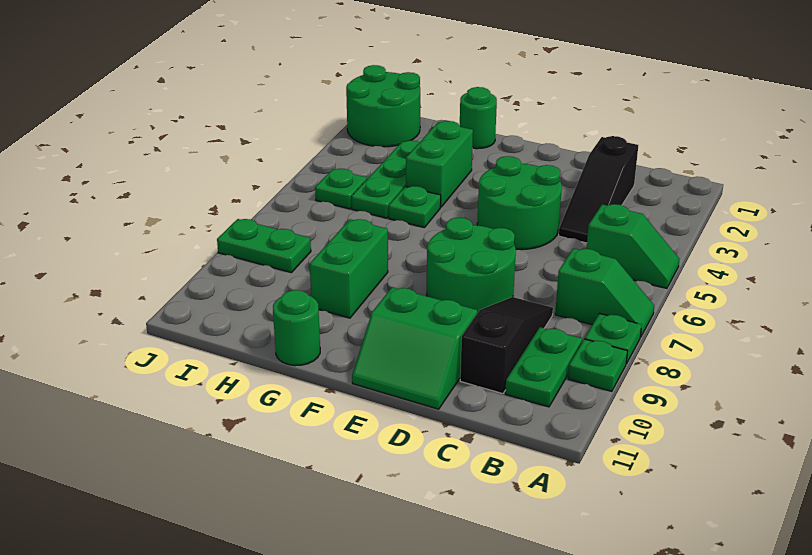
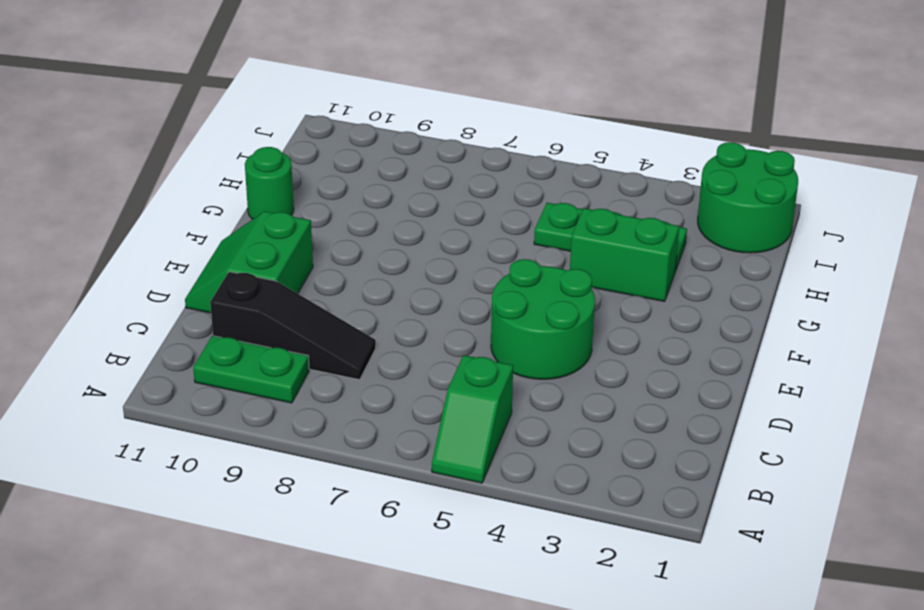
none -> green 1x2 slope [555,248,654,337]
none -> green 1x1 plate [585,313,642,364]
none -> green 1x1 plate [568,339,627,391]

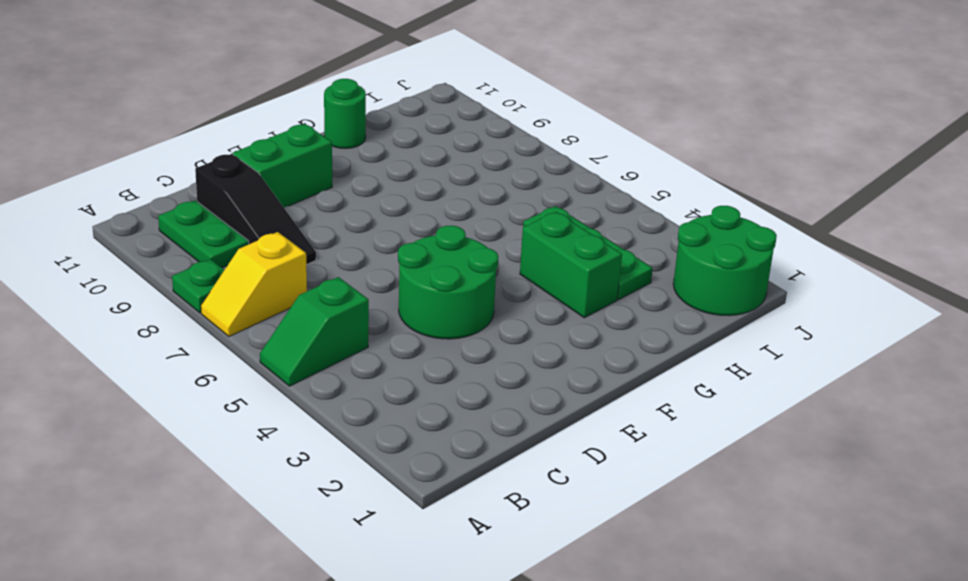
yellow 1x2 slope [201,232,307,336] -> green 1x2 slope [555,248,654,337]
none -> green 1x1 plate [568,339,627,391]
none -> black 1x3 slope [559,136,638,243]
none -> green 2x2 round brick [427,218,516,313]

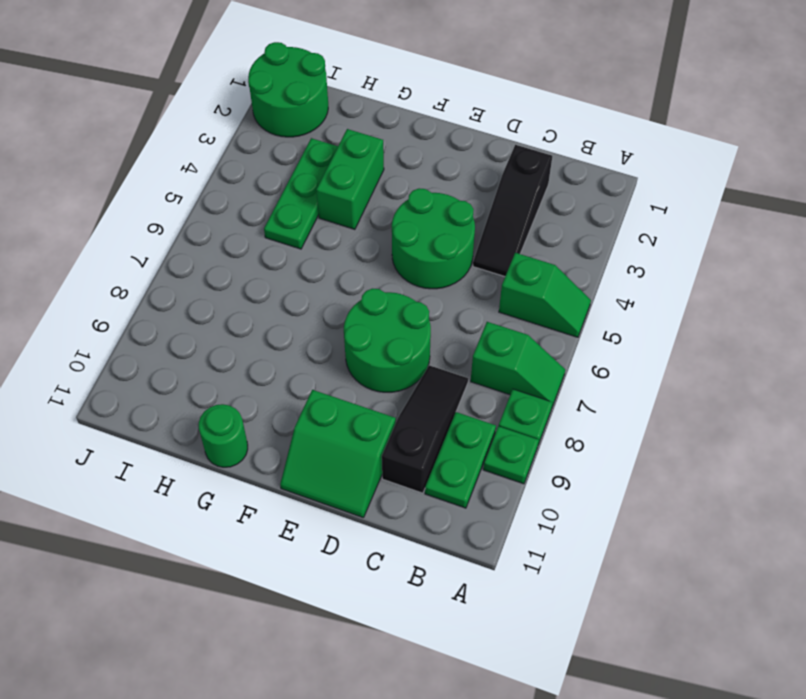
none -> green 1x1 round brick [460,87,497,149]
none -> green 1x1 plate [389,186,441,228]
none -> green 1x2 brick [310,219,388,318]

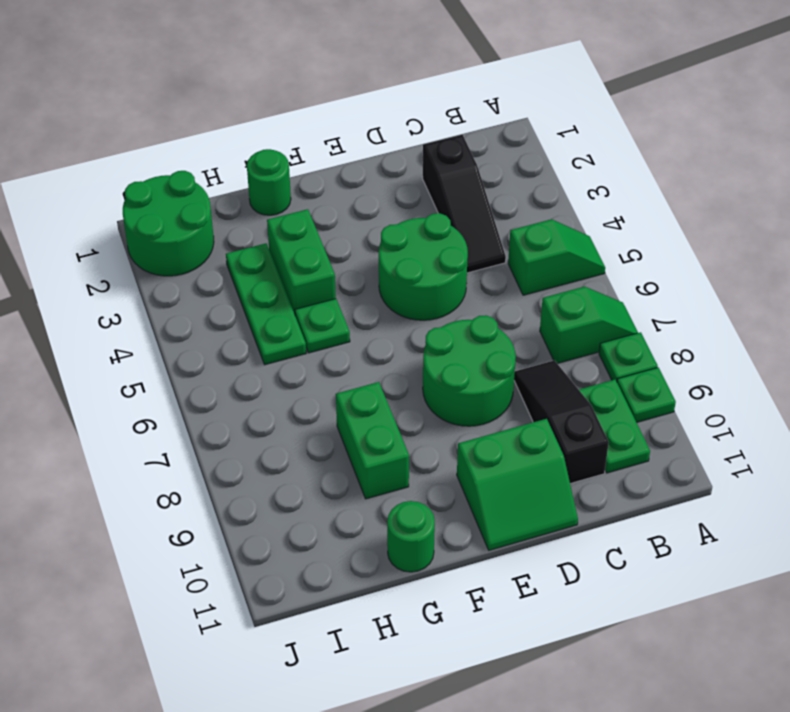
none -> green 1x1 plate [315,169,367,209]
none -> green 1x2 plate [217,219,311,273]

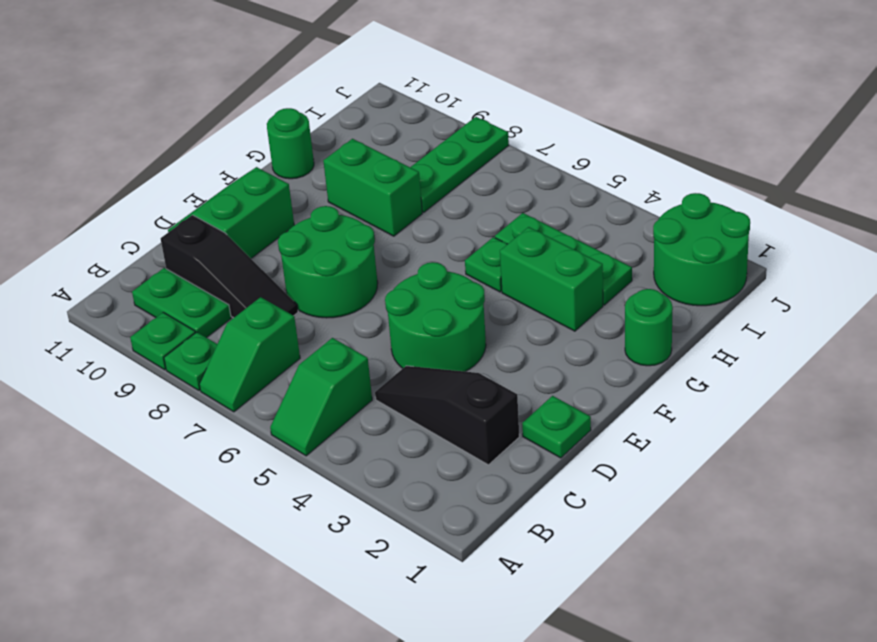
green 1x1 plate [522,396,591,458] -> green 1x1 plate moved to [315,169,367,209]
green 1x3 plate [410,117,509,212] -> green 1x2 plate [217,219,311,273]

